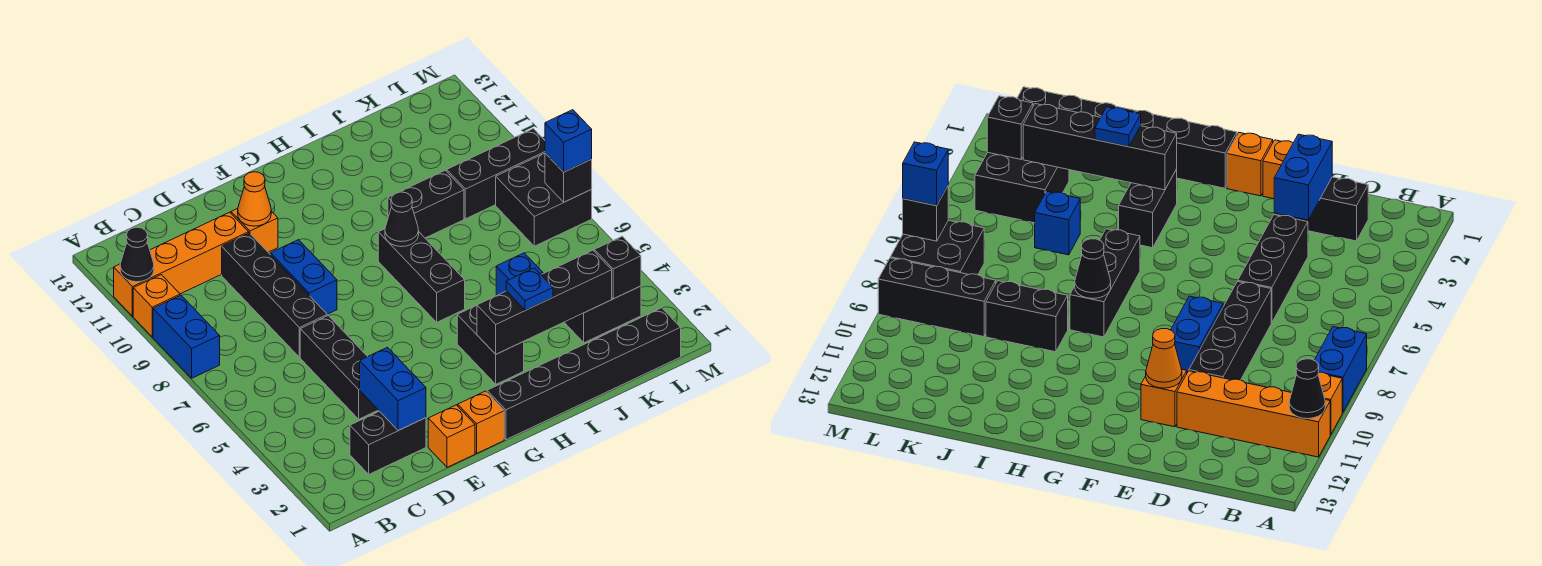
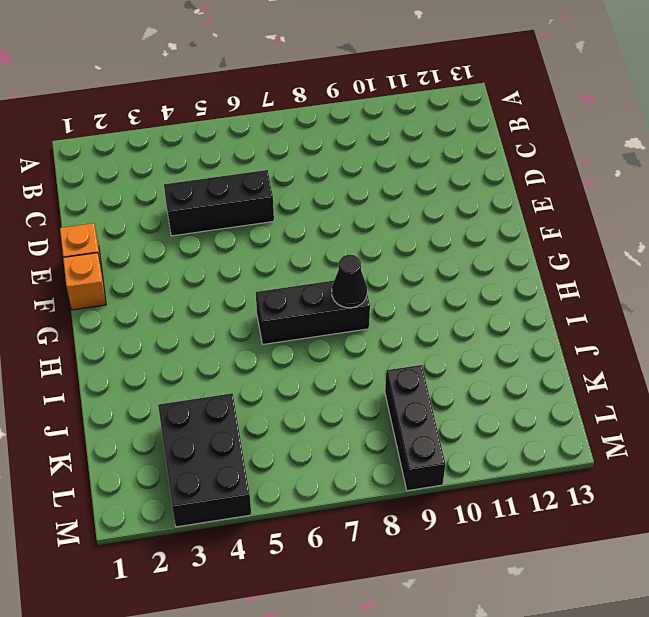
black 2x3 brick [158,393,251,527] -> black 2x2 brick [564,250,641,343]
none -> blue 1x2 brick [153,295,220,378]
none -> orange 1x1 brick [133,275,180,337]
none -> orange 1x4 brick [114,212,249,316]

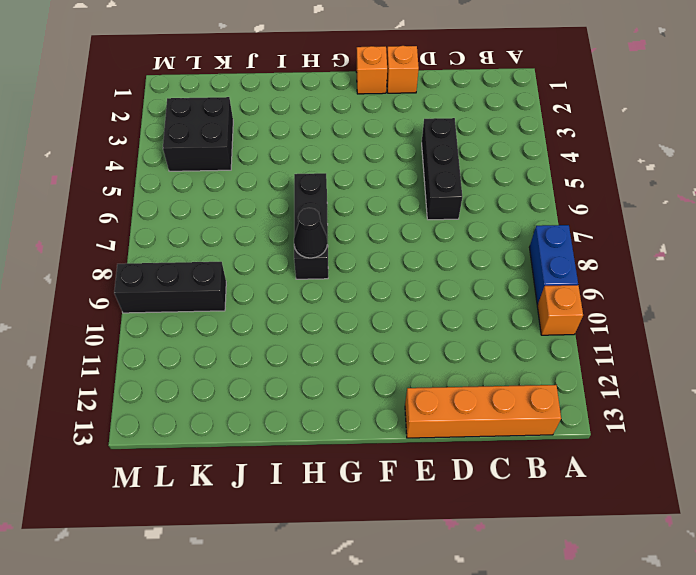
orange 1x4 brick [405,385,561,438] -> orange 1x4 brick moved to [114,212,249,316]
none -> black 1x2 brick [350,411,426,474]
none -> black 1x4 brick [222,233,327,357]
none -> blue 1x2 brick [271,240,337,314]

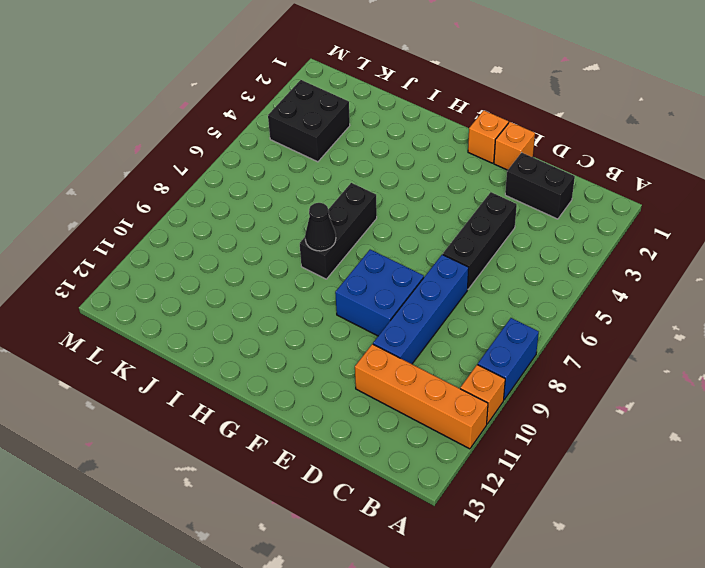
blue 1x4 brick [373,254,469,364] -> black 1x4 brick [222,233,327,357]
blue 2x2 brick [335,250,424,336] -> blue 1x2 brick [271,240,337,314]
none -> orange 1x1 brick [231,209,278,252]
none -> black 1x6 brick [487,308,681,440]
none -> black 1x2 brick [457,306,524,384]

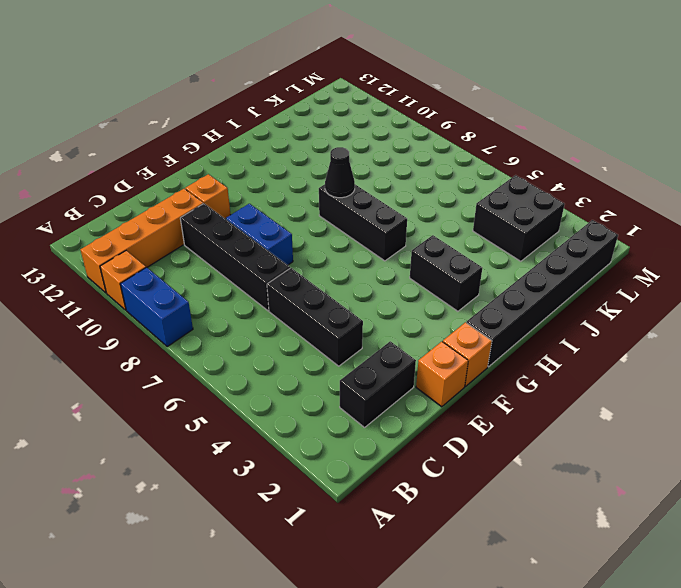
none -> black 1x2 brick [388,170,464,238]
none -> blue 1x1 brick [496,253,543,296]
none -> black 1x3 brick [447,129,545,219]

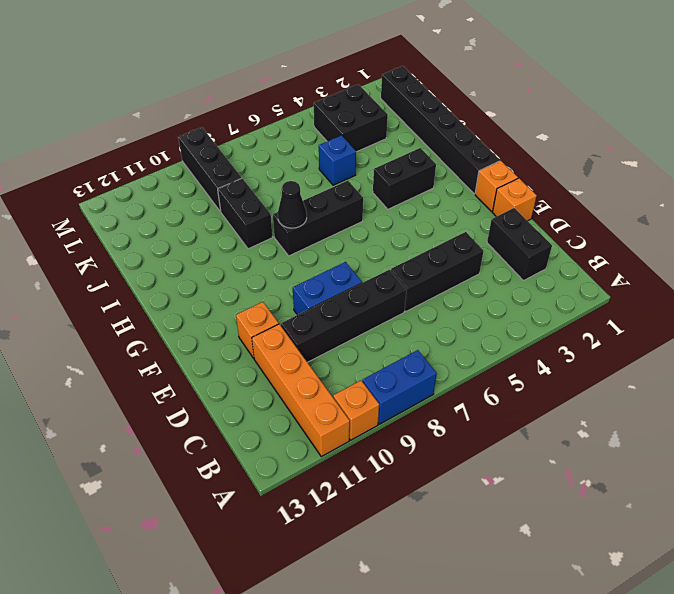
none -> black 2x2 brick [496,153,592,246]
none -> black 1x1 cone [120,227,154,282]
none -> blue 1x2 brick [360,347,426,431]

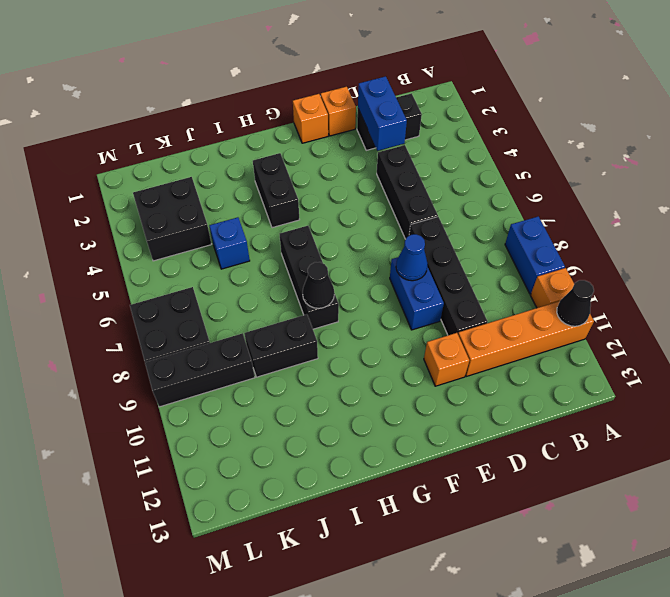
blue 1x1 cone [396,234,428,281] -> none
none -> black 1x6 brick [487,308,681,440]
none -> orange 1x1 cone [238,172,271,226]
none -> black 1x4 brick [477,250,612,354]

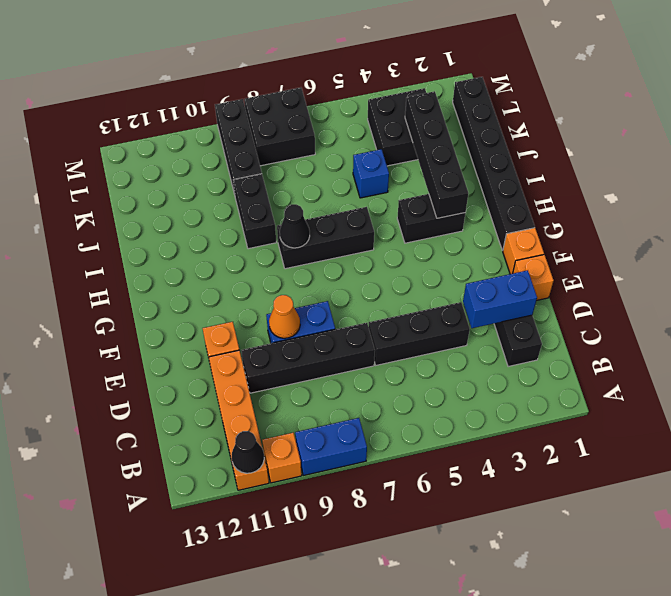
orange 1x1 cone [269,295,300,338] -> orange 1x1 cone moved to [238,172,271,226]
none -> black 1x1 brick [594,236,641,299]
none -> black 1x1 brick [545,153,592,202]
none -> blue 1x1 plate [506,268,553,310]

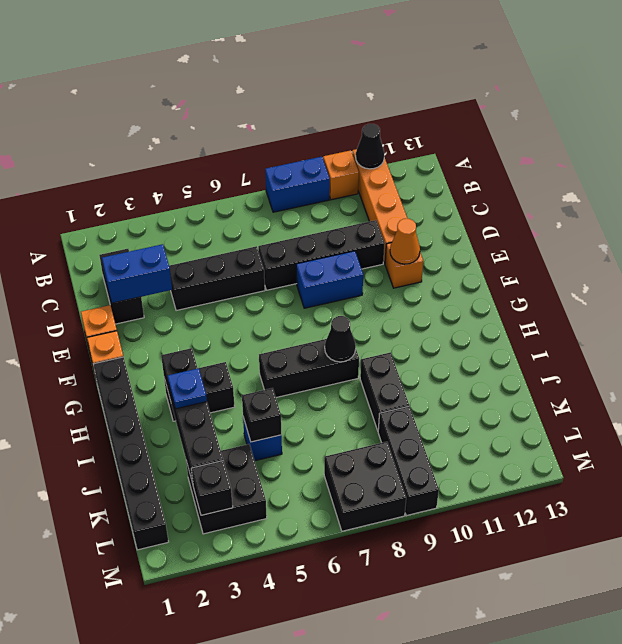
black 1x1 brick [242,388,282,442] -> black 1x1 brick moved to [545,153,592,202]
none -> blue 1x1 brick [545,110,592,172]

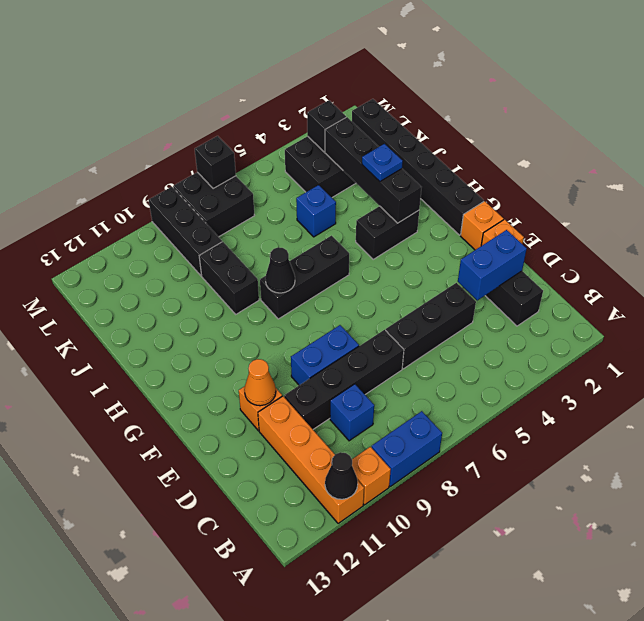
blue 1x1 brick [330,384,374,441] -> blue 1x1 brick moved to [545,110,592,172]

